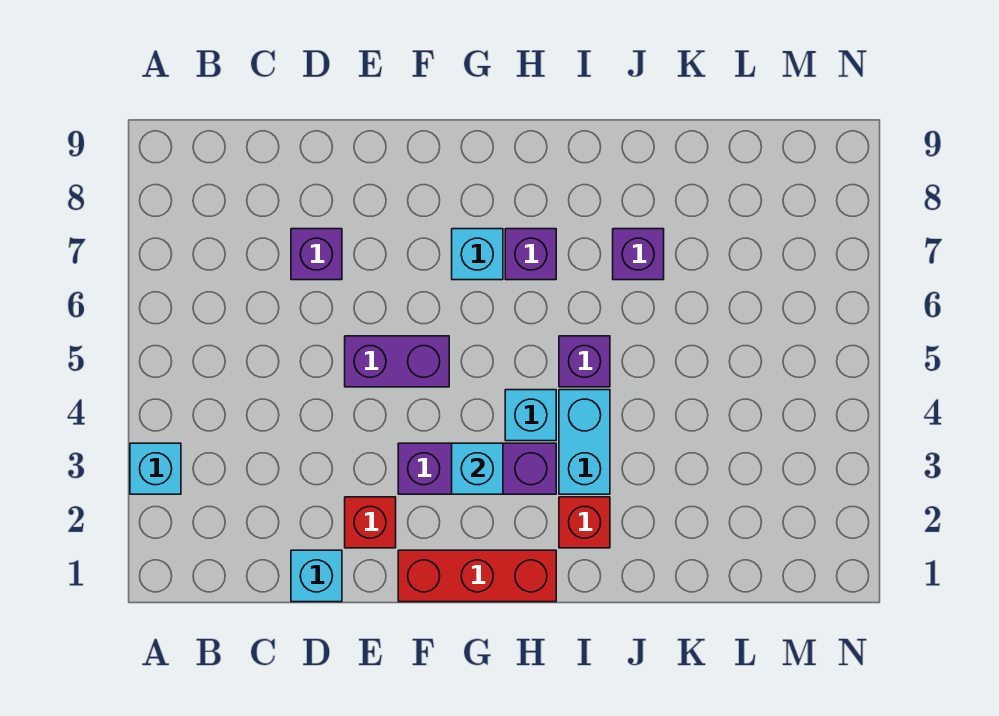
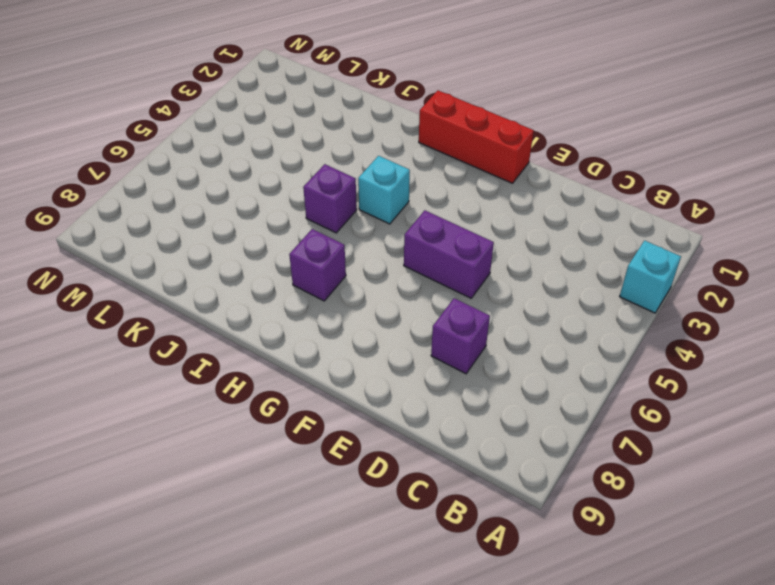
none -> cyan 1x1 brick [291,550,342,602]
none -> red 1x1 brick [345,497,396,548]
none -> purple 1x3 brick [398,443,556,494]

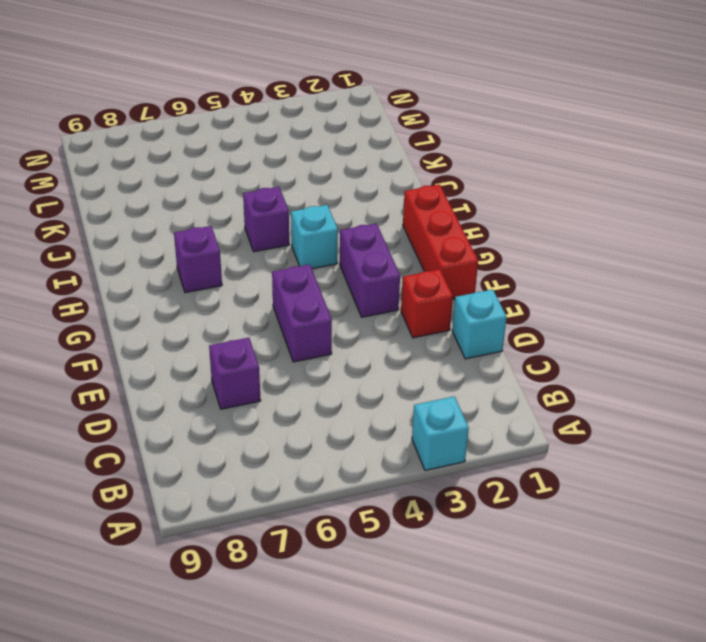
purple 1x2 brick [340,223,400,317] -> purple 1x3 brick [398,443,556,494]
none -> cyan 1x1 brick [452,229,503,280]
none -> red 1x1 brick [559,497,610,548]
none -> cyan 1x2 brick [559,390,610,494]

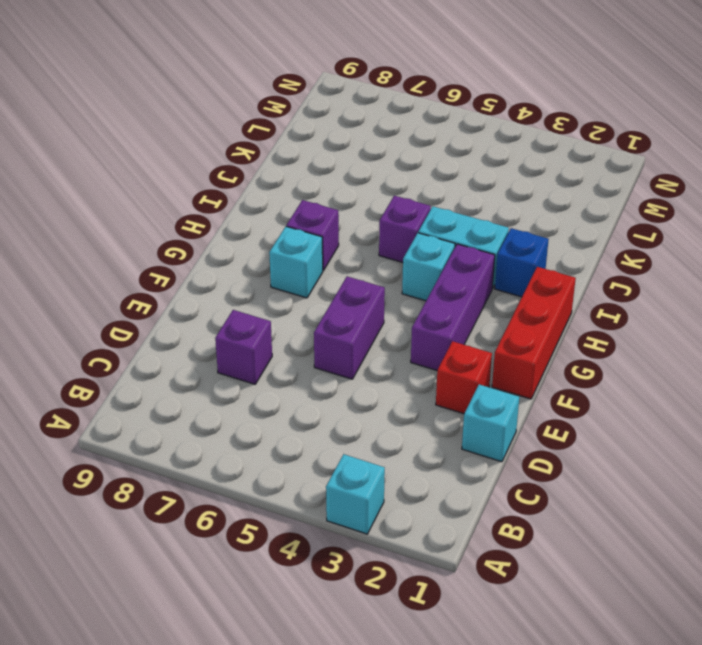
blue 1x1 brick [495,228,549,297] -> red 1x1 brick [559,497,610,548]
none -> purple 1x1 brick [613,229,664,280]
none -> cyan 1x1 brick [452,443,503,494]

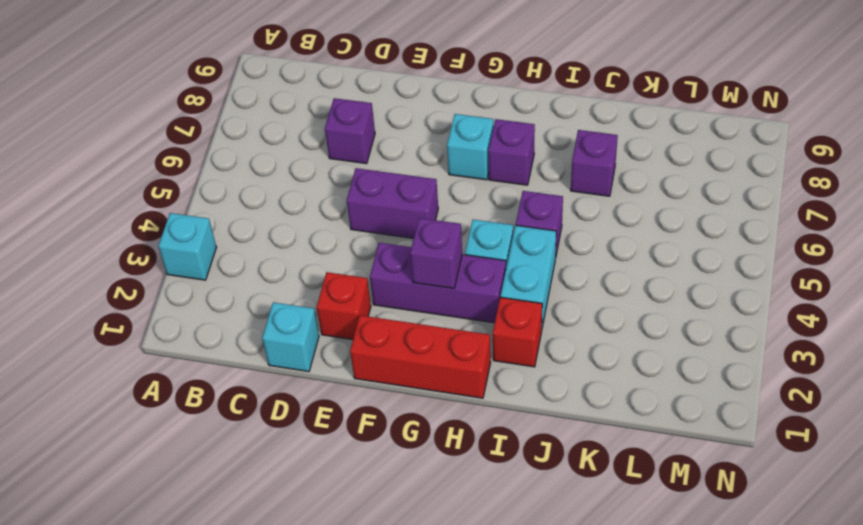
purple 1x1 brick [410,218,462,288] -> cyan 1x1 brick [452,443,503,494]

